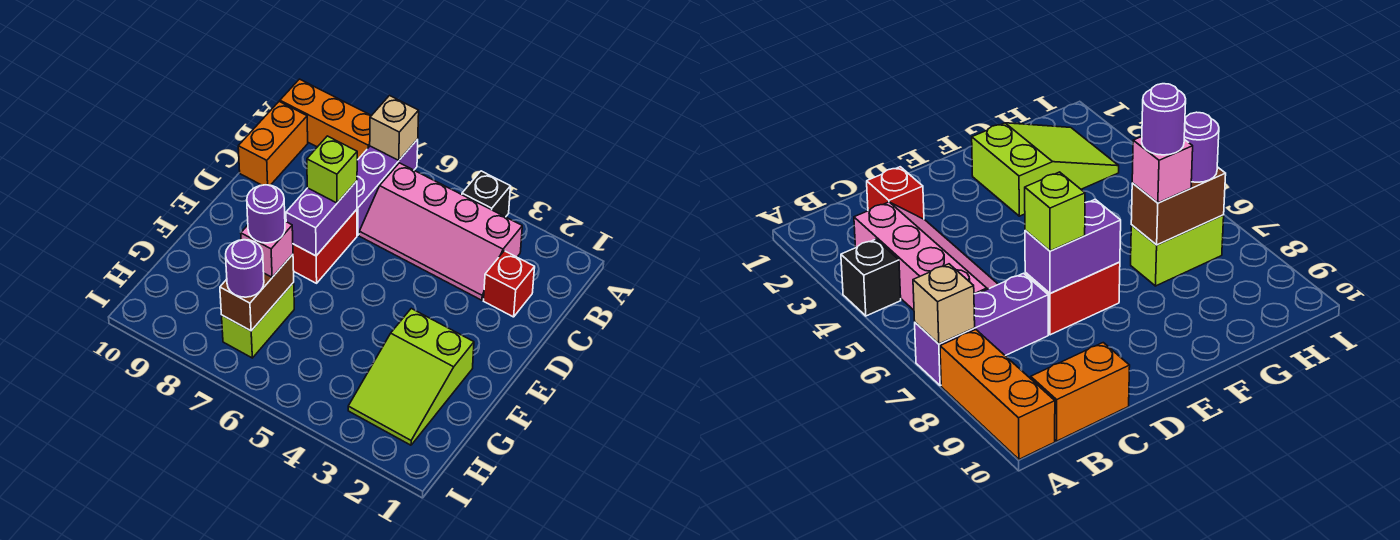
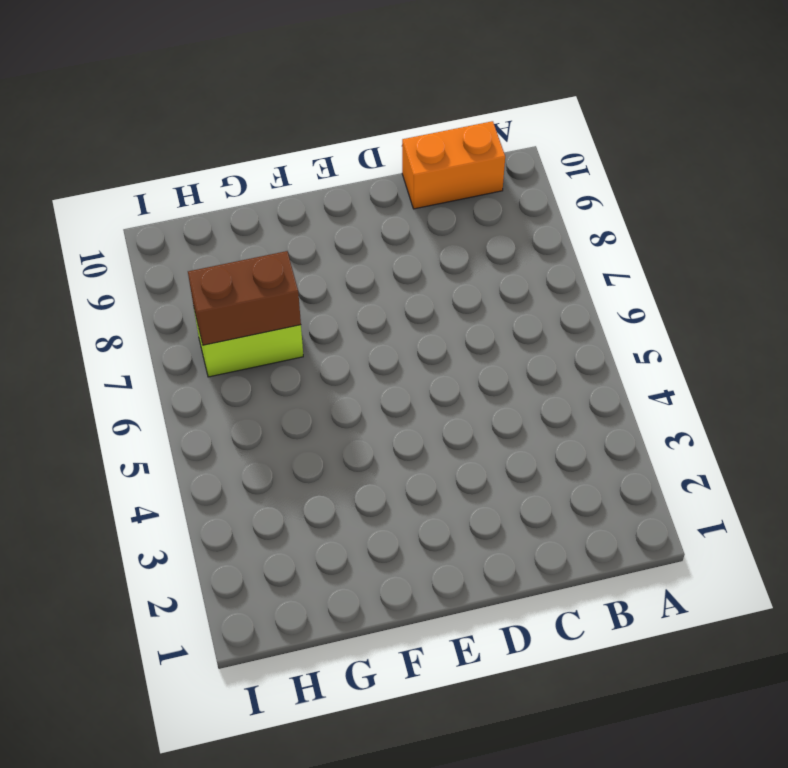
none -> black 1x1 brick [462,171,510,217]
none -> purple 1x3 brick [357,139,418,235]
none -> orange 1x3 brick [280,79,371,160]

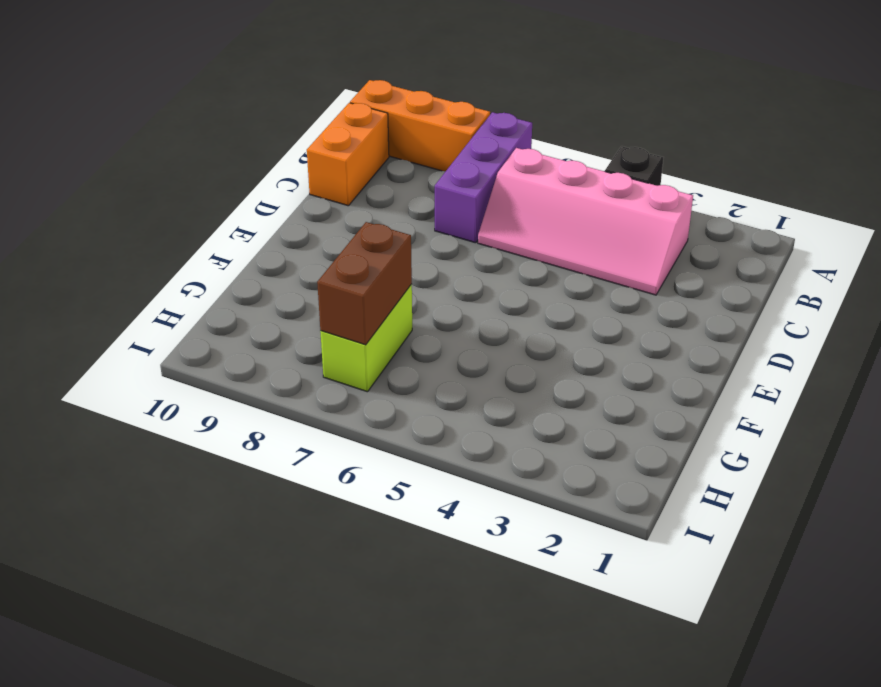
none -> red 1x1 brick [484,251,535,317]
none -> red 1x2 brick [293,210,357,283]
none -> lime 2x3 slope [348,309,474,445]

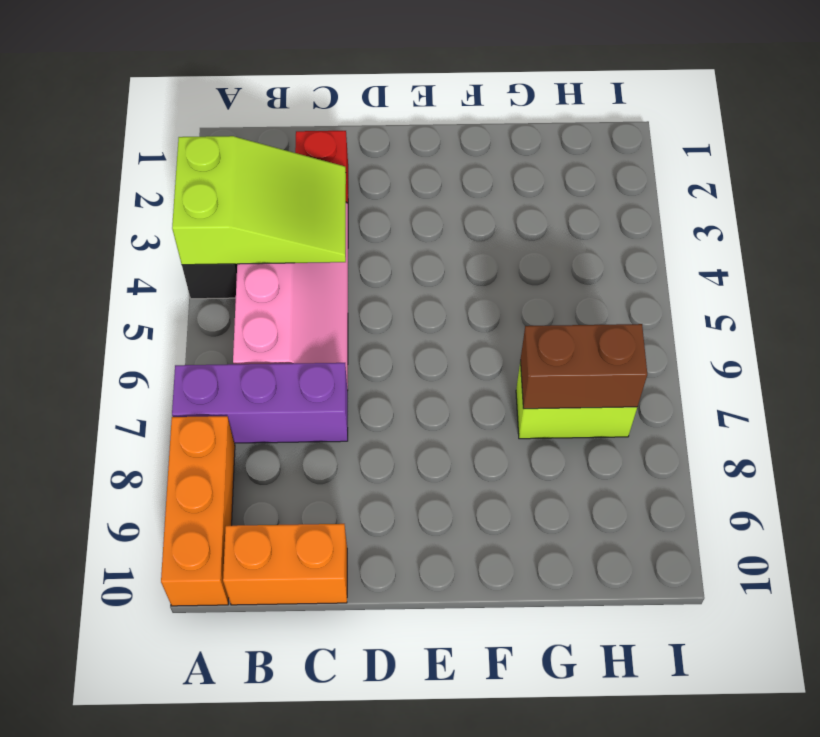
lime 2x3 slope [172,136,346,265] -> lime 2x3 slope moved to [348,309,474,445]
none -> red 1x2 brick [293,210,357,283]
none -> tan 1x1 brick [370,96,419,160]
none -> purple 1x2 brick [286,181,357,256]

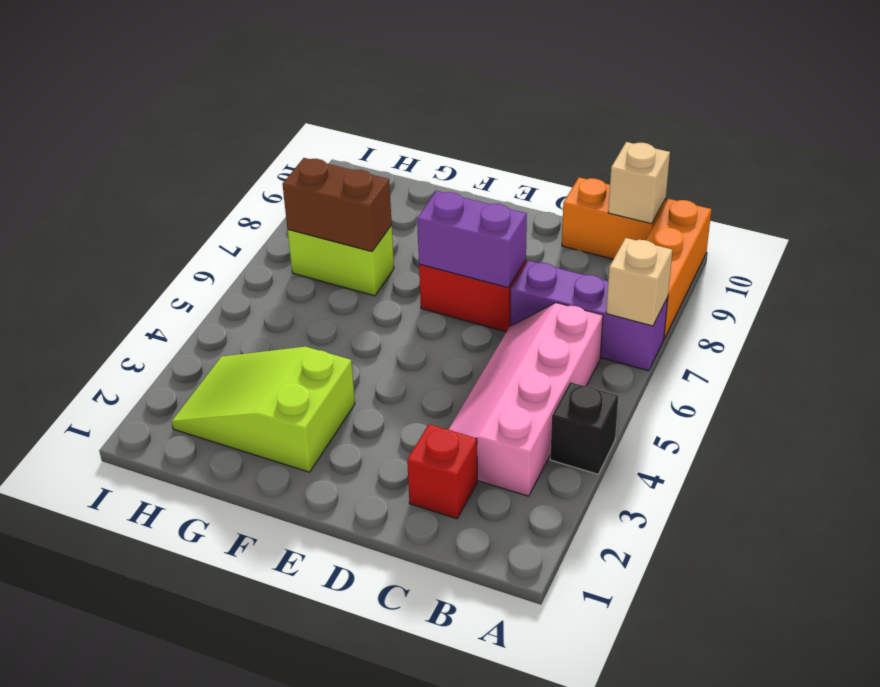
tan 1x1 brick [608,142,670,224] -> none
none -> lime 1x1 brick [307,136,357,203]
none -> pink 1x1 brick [241,221,293,277]
none -> purple 1x1 round brick [226,240,264,297]

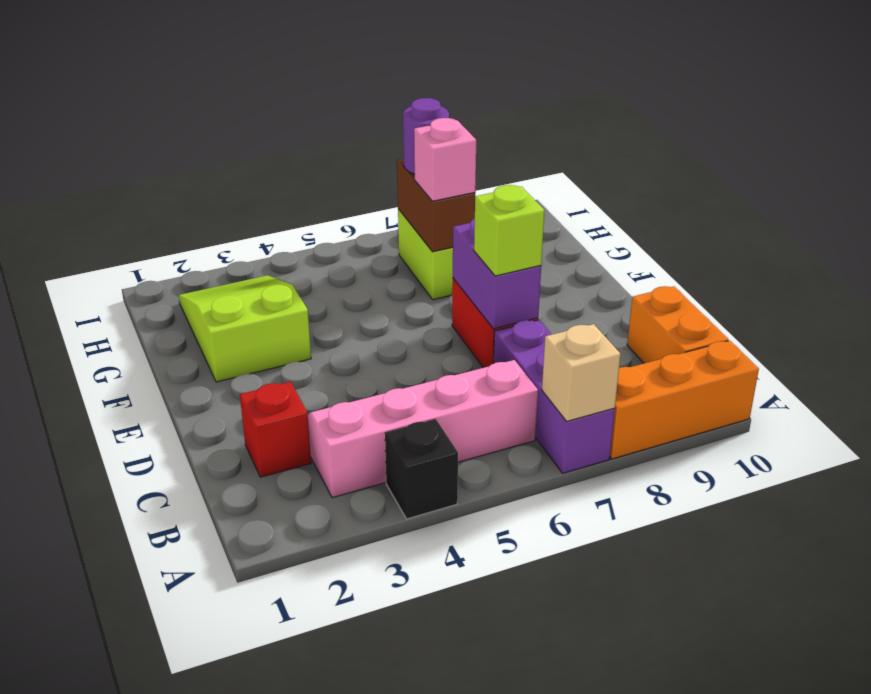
none -> purple 1x1 round brick [247,185,285,243]

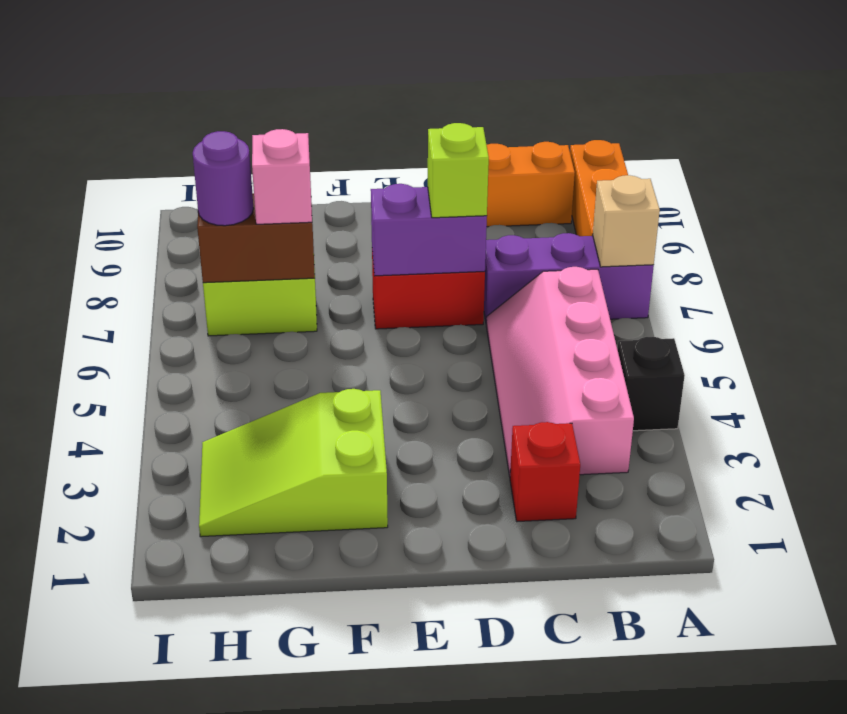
none -> purple 1x1 round brick [247,185,285,243]

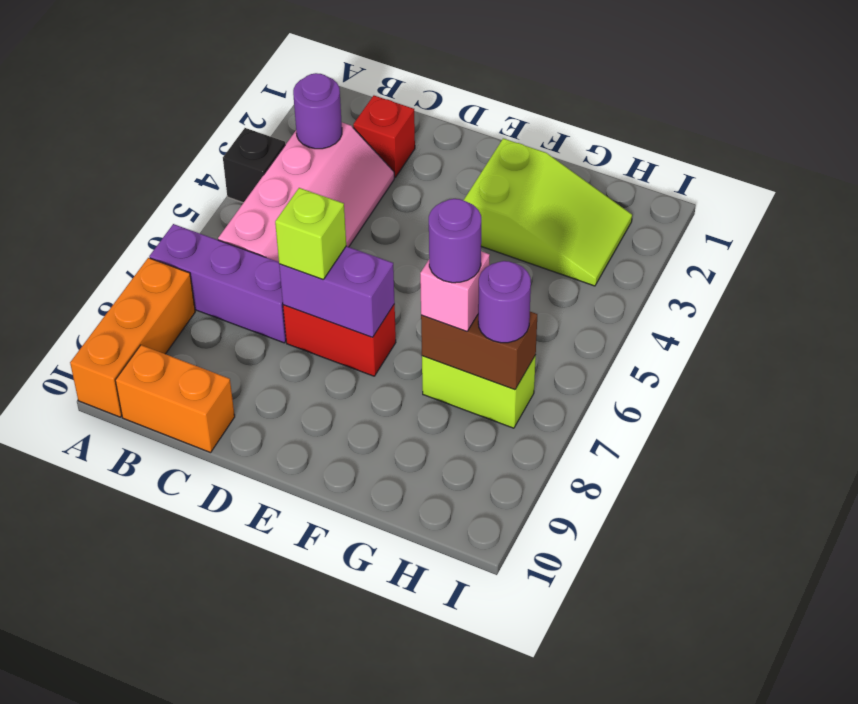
purple 1x1 round brick [293,73,342,149] -> none
none -> tan 1x1 brick [370,96,419,160]

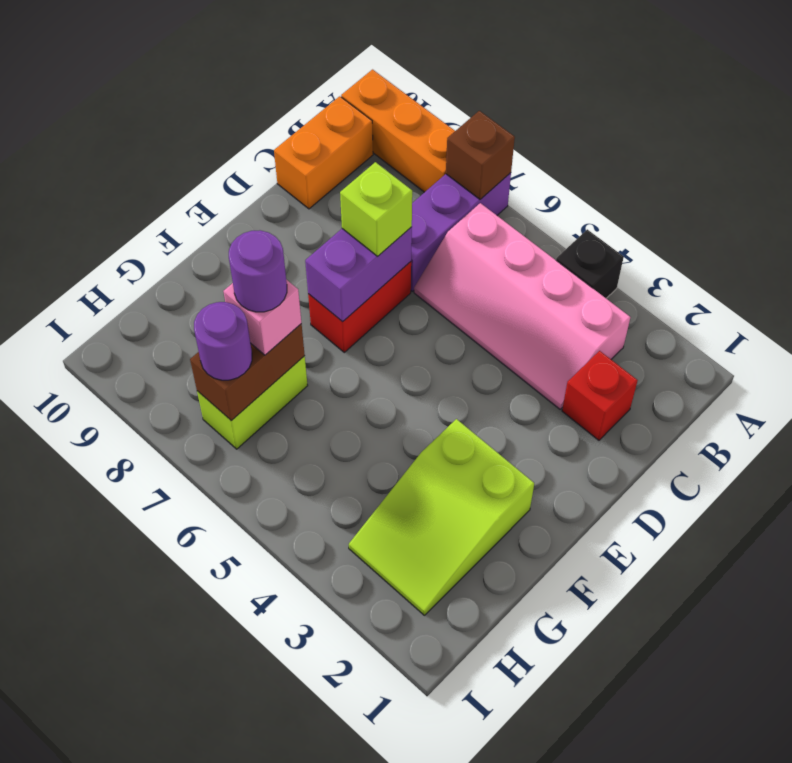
brown 1x1 brick [446,111,515,199] -> tan 1x1 brick [370,96,419,160]

